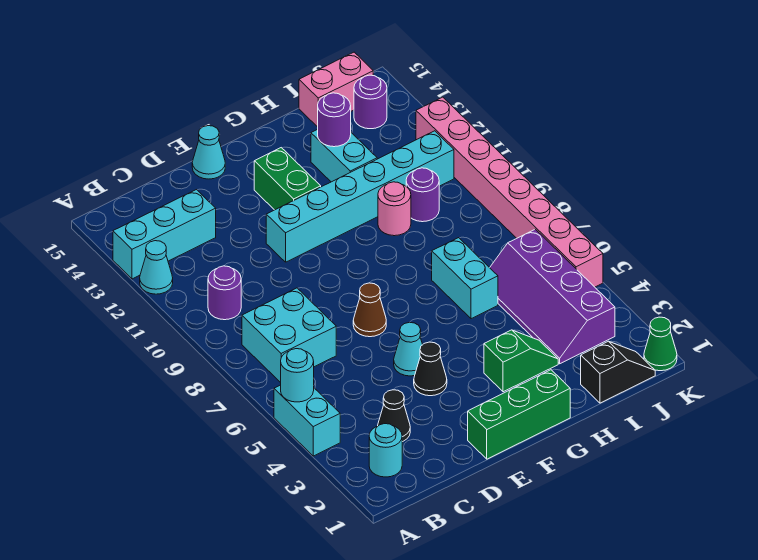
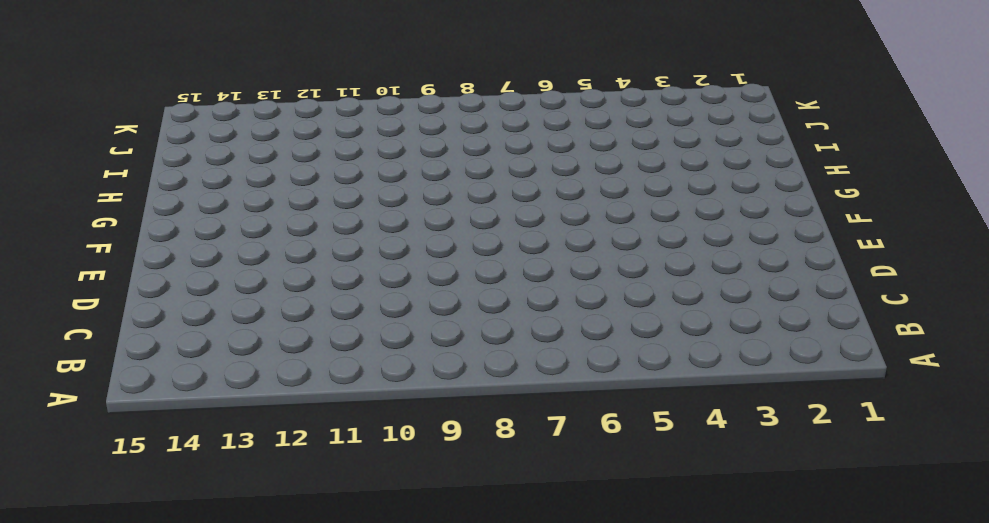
none -> cyan 1x2 brick [274,385,340,456]
none -> cyan 1x1 cone [140,241,173,294]
none -> cyan 1x3 brick [113,190,216,279]

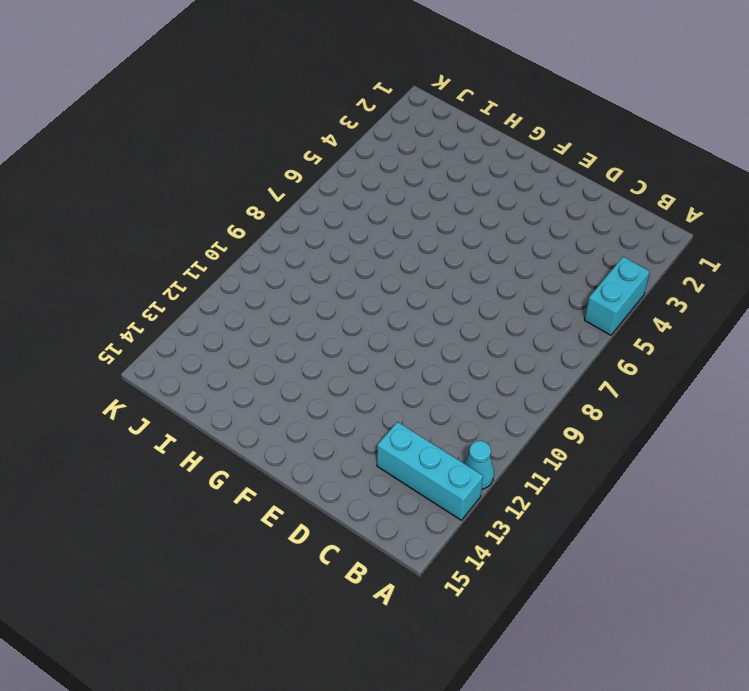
none -> cyan 1x1 round brick [369,424,402,477]
none -> cyan 2x2 brick [242,288,336,383]
none -> purple 1x1 round brick [208,266,241,320]

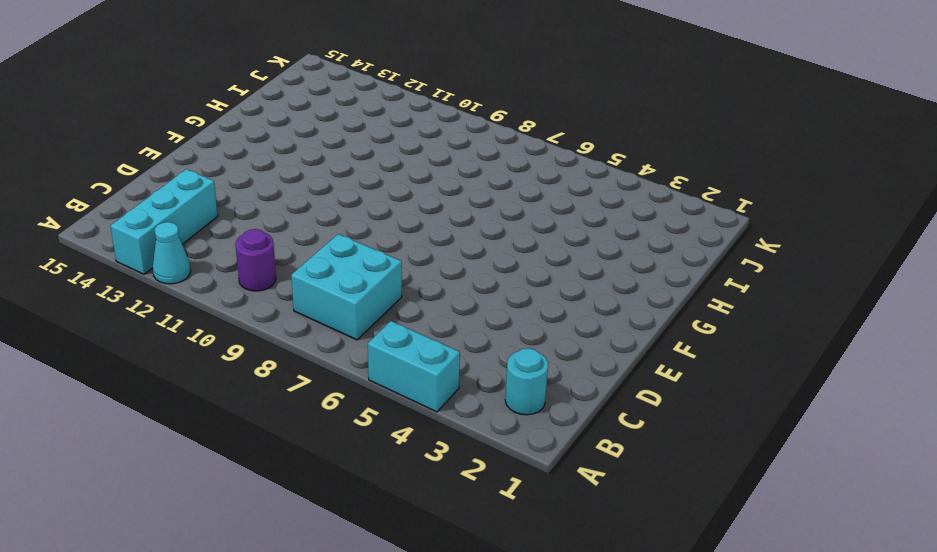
none -> black 1x1 cone [378,390,410,442]
none -> green 1x3 brick [468,370,570,459]
none -> black 1x1 cone [414,342,447,396]

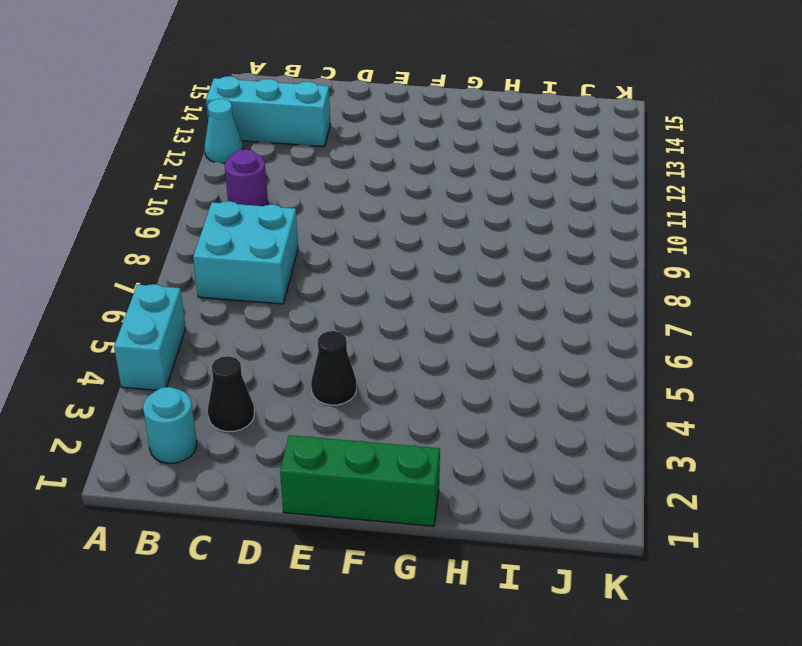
none -> cyan 1x1 cone [394,322,423,376]
none -> brown 1x1 cone [353,283,386,337]
none -> cyan 1x6 brick [266,131,454,262]

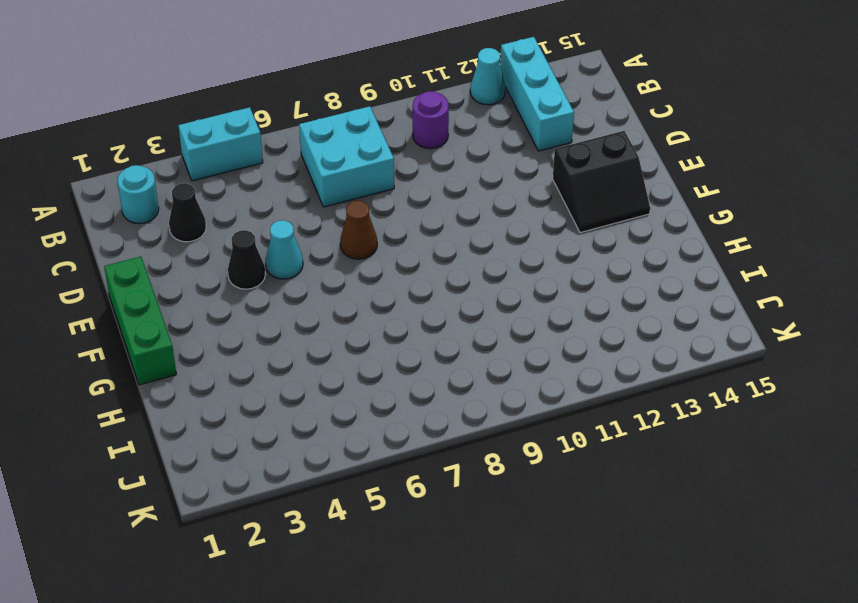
black 2x2 slope [553,131,650,233] -> green 1x2 brick [254,148,321,210]
none -> cyan 1x6 brick [266,131,454,262]
none -> cyan 1x1 cone [192,126,225,179]
none -> green 1x2 slope [484,330,558,392]

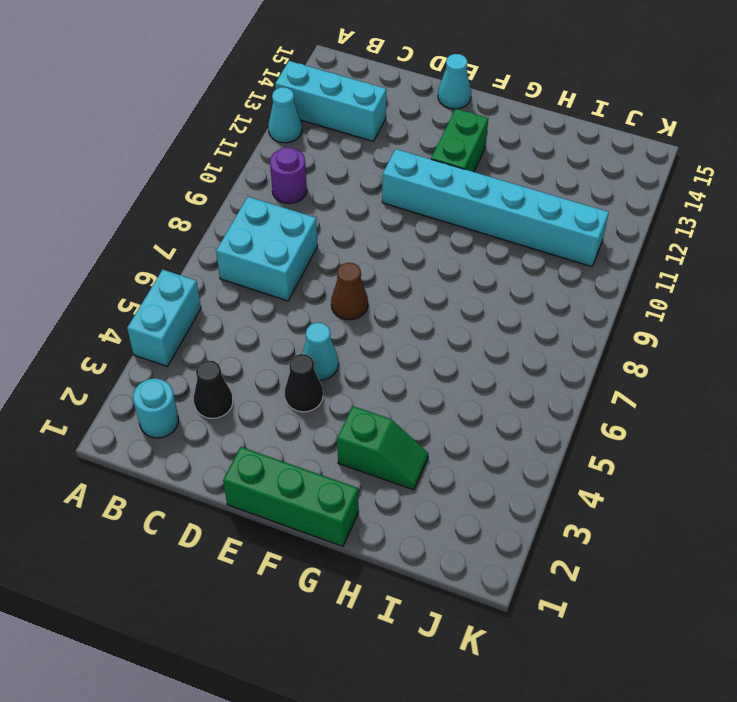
none -> cyan 1x2 brick [432,238,498,319]
none -> pink 1x1 round brick [378,182,411,236]
none -> cyan 1x2 brick [311,129,377,182]

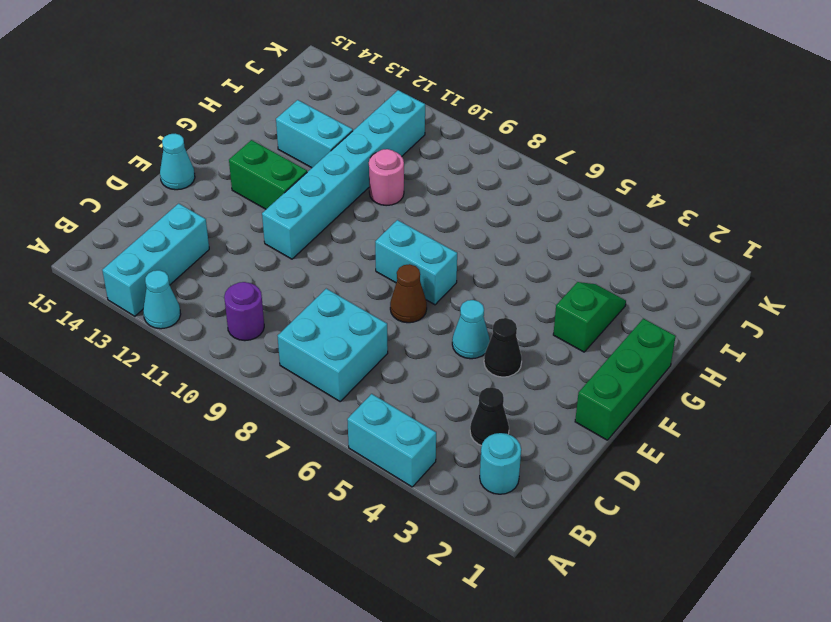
cyan 1x2 brick [375,220,457,305] -> cyan 1x2 brick moved to [432,238,498,319]
none -> black 1x2 slope [581,341,655,403]
none -> purple 2x4 slope [490,229,615,364]
none -> purple 1x1 round brick [406,168,439,222]

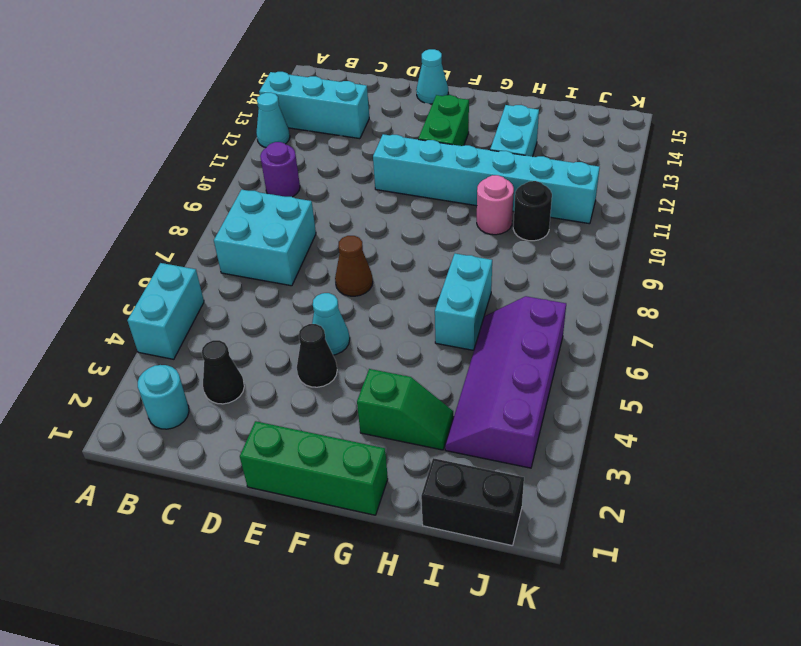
black 1x2 brick [421,458,524,545] -> black 1x2 slope [581,341,655,403]
black 1x1 round brick [513,181,552,241] -> purple 1x1 round brick [406,168,439,222]
none -> pink 1x2 brick [299,52,373,127]
none -> purple 1x1 round brick [354,75,387,129]
none -> green 1x1 cone [644,317,677,371]

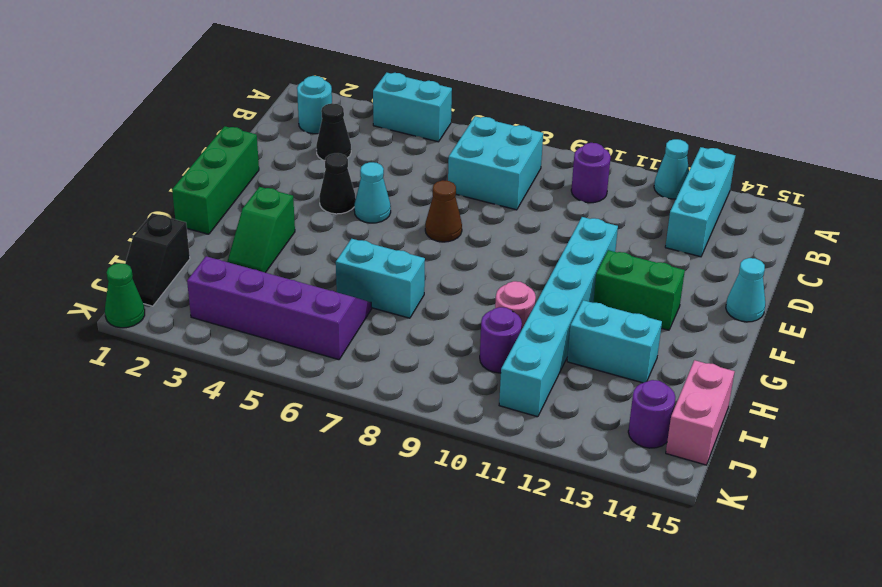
none -> pink 1x8 brick [416,97,603,287]
none -> cyan 1x1 round brick [281,349,314,402]
none -> purple 1x1 round brick [318,93,351,147]

